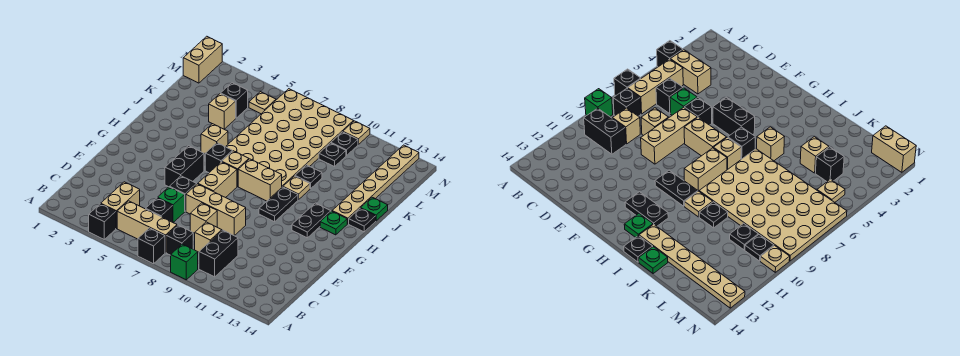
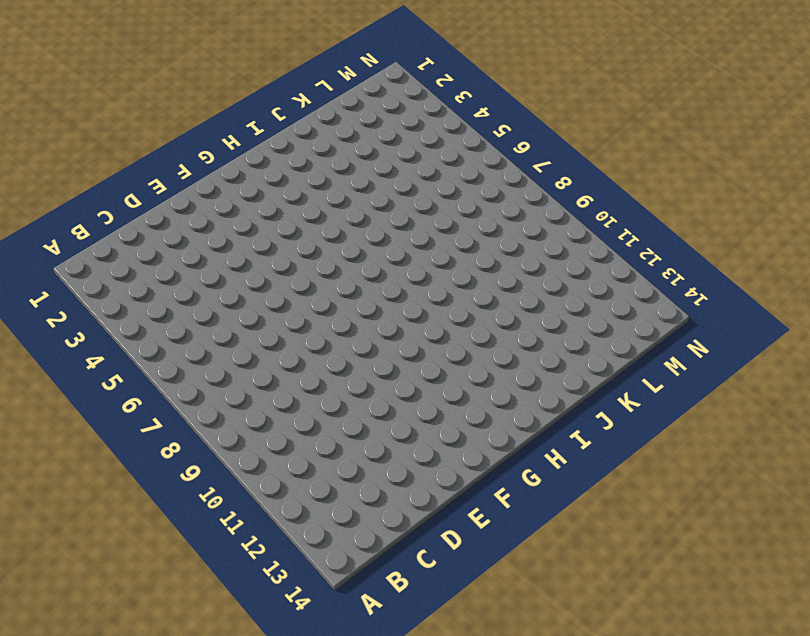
none -> black 1x1 brick [89,204,116,239]
none -> black 1x1 brick [138,228,165,264]
none -> green 1x1 brick [171,244,198,280]
none -> tan 1x2 brick [101,182,140,228]

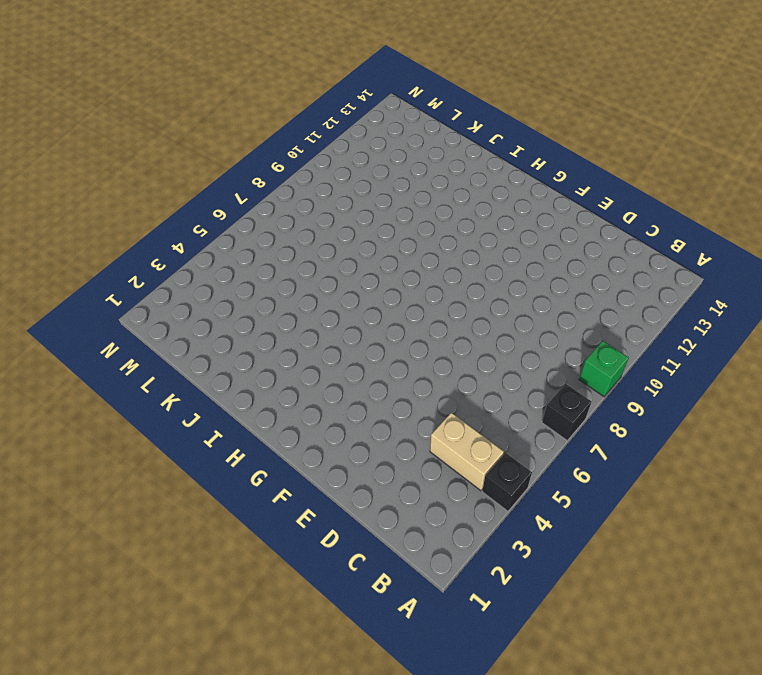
none -> tan 1x3 brick [117,201,177,253]
none -> black 1x1 brick [166,225,193,255]
none -> black 1x2 brick [199,230,238,277]
none -> black 1x1 brick [146,198,173,222]

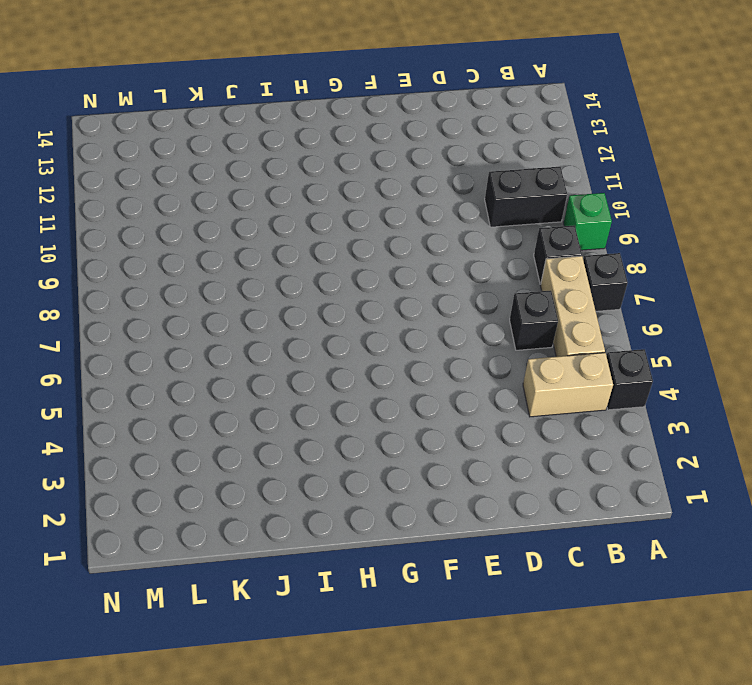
none -> tan 1x1 brick [195,222,222,252]
none -> green 1x1 brick [158,187,185,222]
none -> tan 1x1 brick [190,203,217,233]
none -> black 1x1 brick [170,176,197,211]

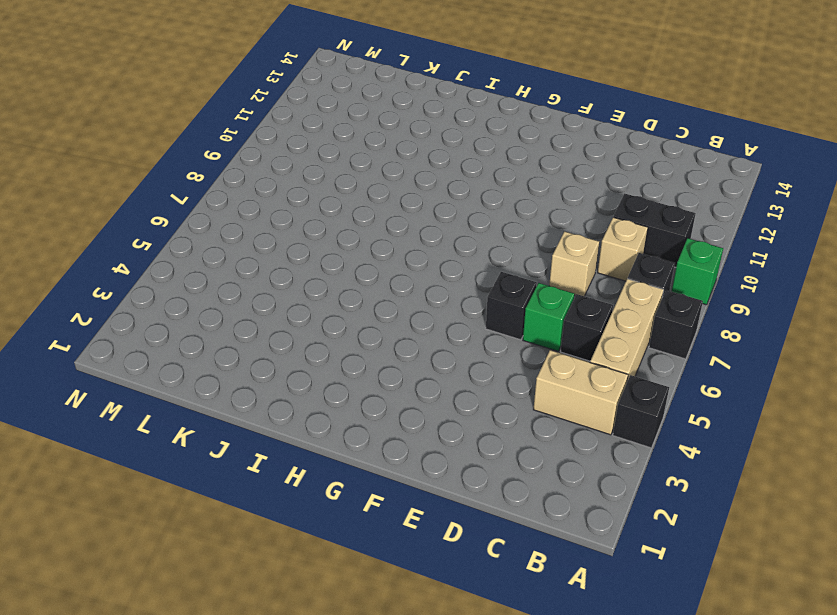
none -> tan 1x3 brick [186,184,246,236]
none -> black 1x2 brick [165,146,204,187]
none -> tan 1x2 brick [198,162,237,198]
none -> black 1x2 plate [259,187,298,222]

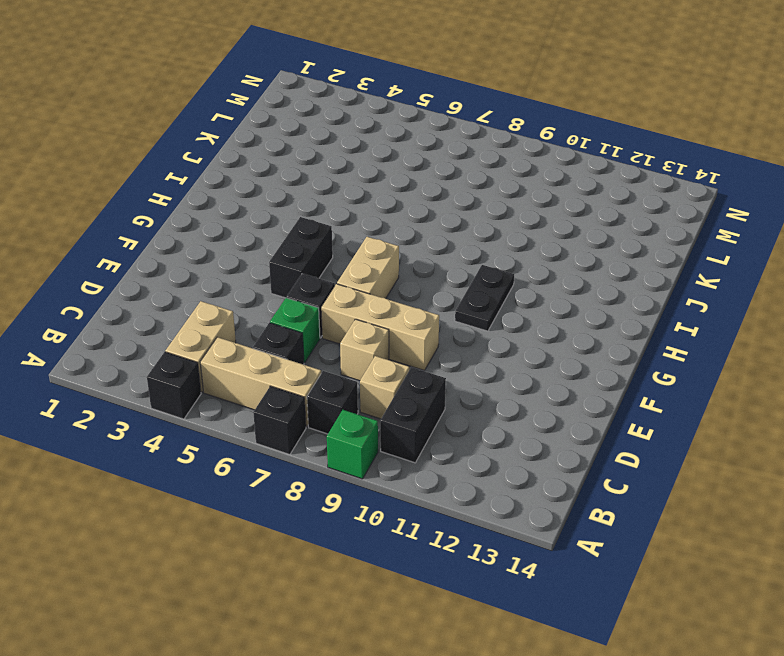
none -> black 1x2 plate [292,203,331,238]
none -> black 1x1 brick [205,143,232,173]
none -> tan 1x1 brick [222,151,249,186]
none -> tan 1x2 brick [238,159,282,201]

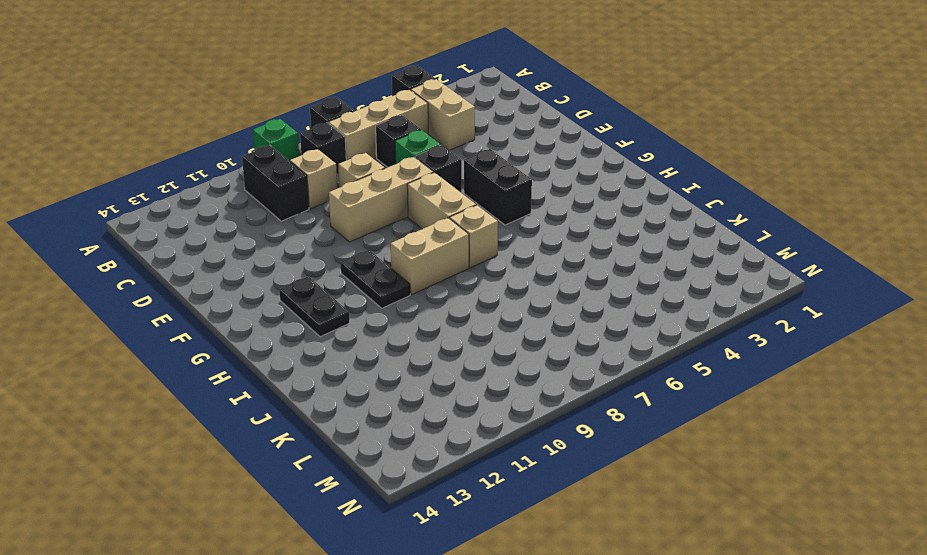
none -> black 1x1 brick [205,143,232,173]
none -> green 1x1 plate [320,211,347,235]
none -> tan 1x1 brick [201,124,228,154]
none -> tan 4x6 plate [226,89,354,187]

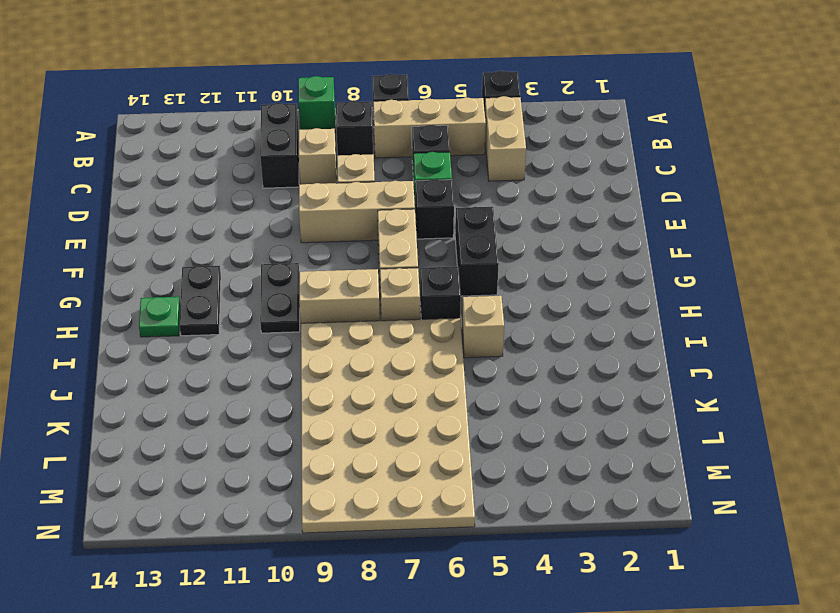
none -> tan 1x1 plate [283,176,310,200]
none -> tan 1x6 plate [332,145,419,224]
none -> black 1x1 plate [349,208,376,232]
none -> black 1x1 plate [295,165,322,189]

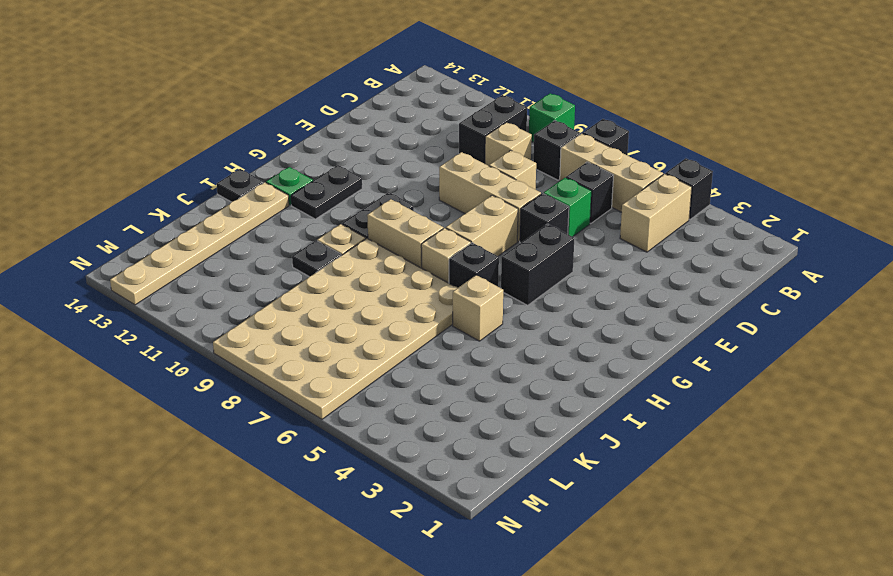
none -> green 1x1 plate [361,197,388,221]
none -> tan 1x1 brick [209,94,236,129]
none -> black 1x1 brick [221,83,248,118]
none -> black 1x1 plate [319,143,346,167]

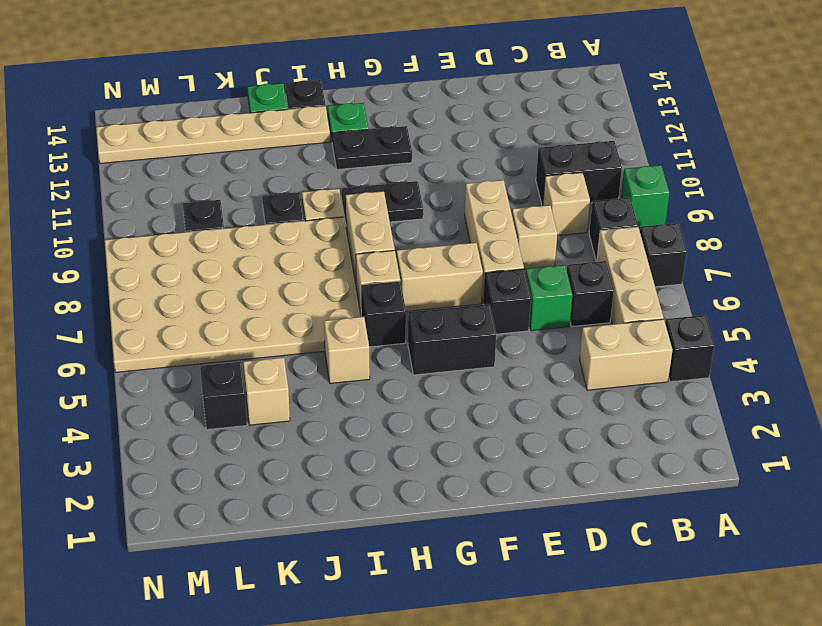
none -> tan 1x2 brick [183,36,222,83]
none -> tan 1x1 plate [249,92,276,114]
none -> black 1x1 plate [331,132,358,156]
none -> tan 1x1 plate [343,121,370,145]

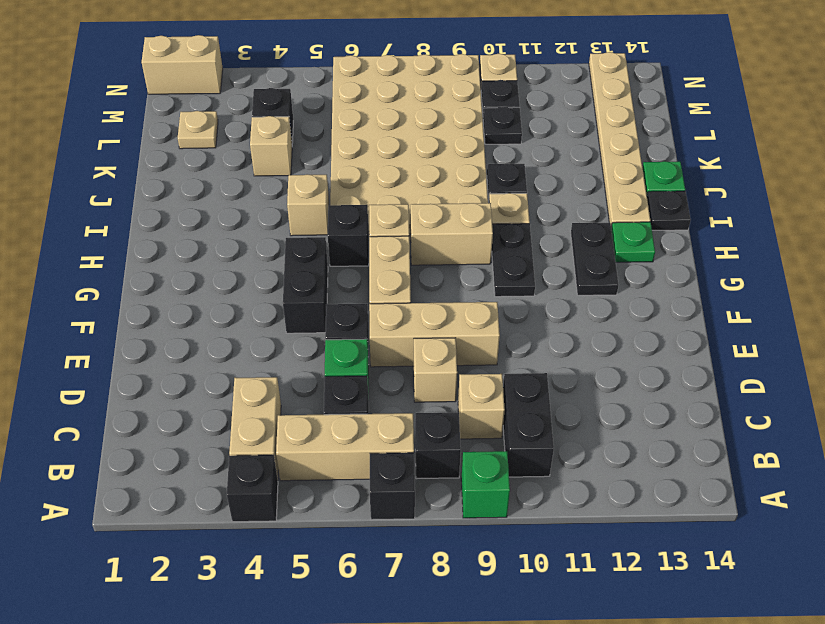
tan 1x1 plate [178,111,218,149] -> tan 1x1 plate moved to [249,92,276,114]
tan 1x2 brick [142,35,223,94] -> tan 1x2 brick turned to [183,36,222,83]

